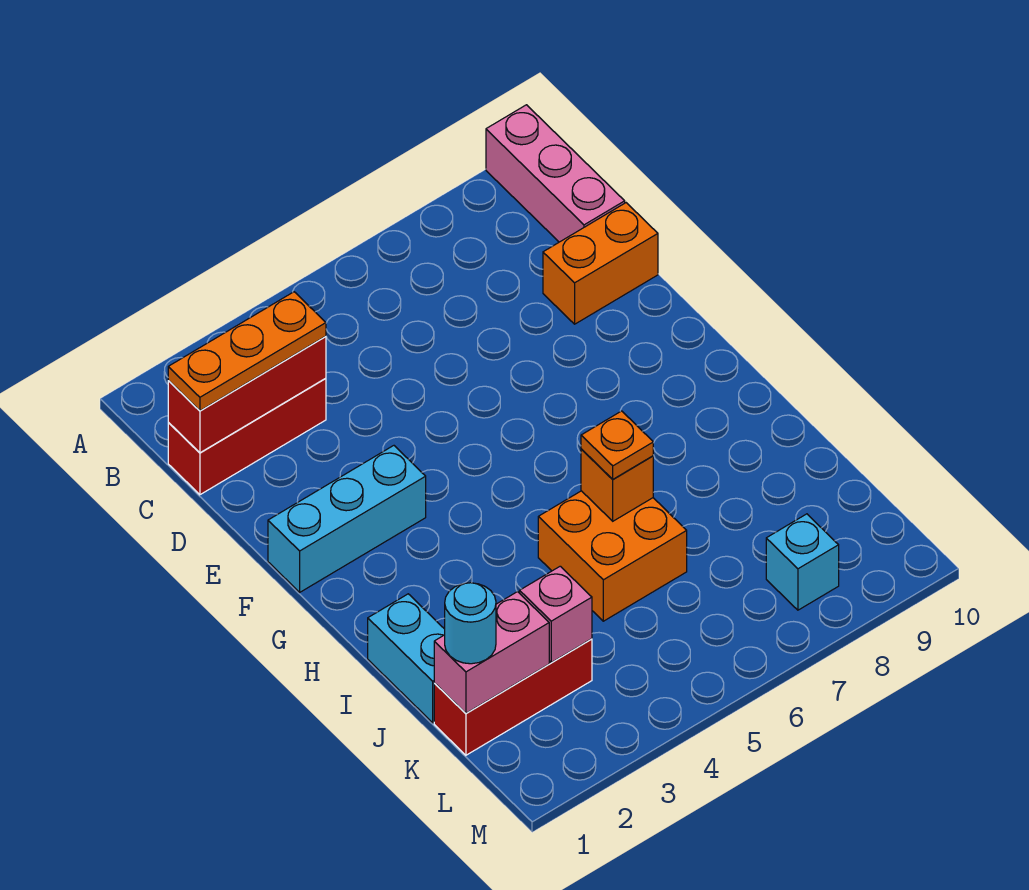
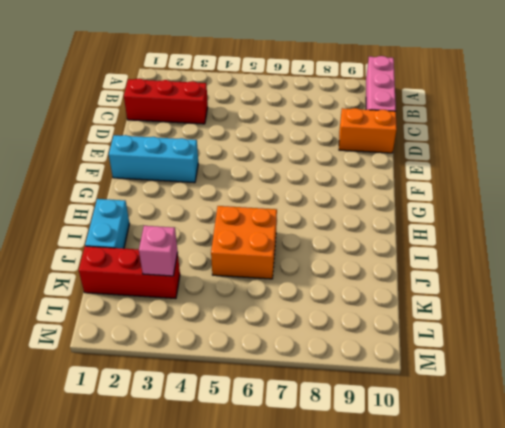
none -> cyan 1x1 brick [766,514,839,610]
none -> red 1x3 brick [168,337,326,453]
none -> orange 1x1 brick [581,449,653,521]

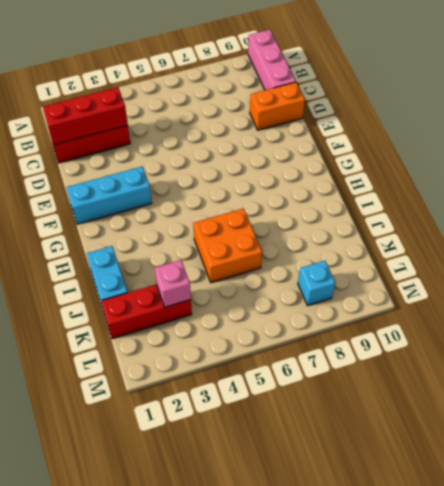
none -> orange 1x1 brick [581,449,653,521]
none -> pink 1x2 brick [434,592,549,713]
none -> orange 1x3 plate [168,292,326,411]

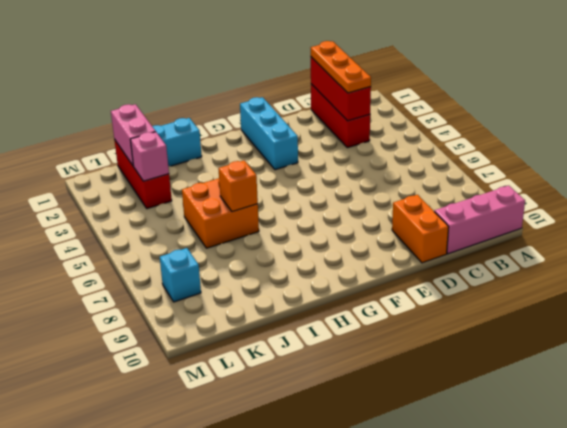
none -> orange 1x1 plate [581,411,653,479]
none -> cyan 1x1 round brick [445,583,496,664]

